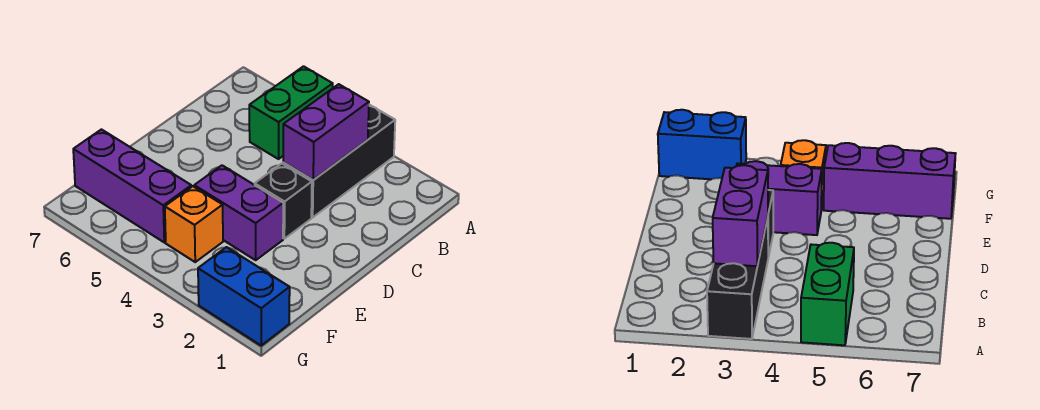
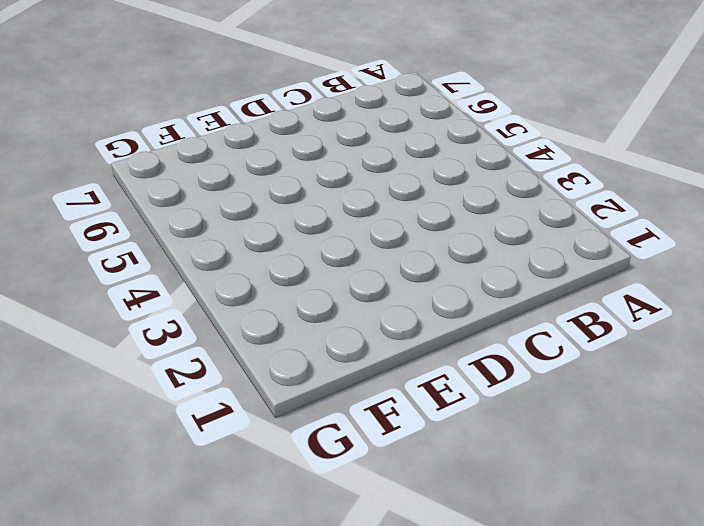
none -> black 1x3 brick [283,105,395,217]
none -> green 1x2 brick [249,66,333,159]

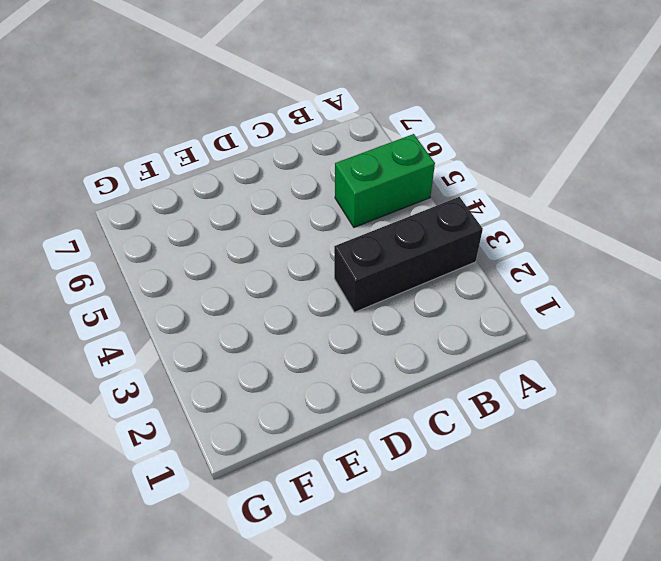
none -> black 1x1 brick [255,164,312,239]
none -> purple 1x2 brick [194,165,283,260]

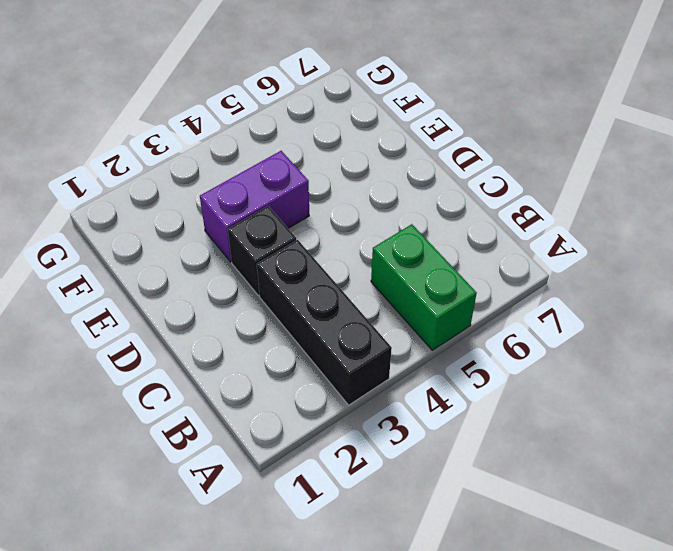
none -> orange 1x1 brick [165,186,223,262]
none -> purple 1x3 brick [73,129,191,242]

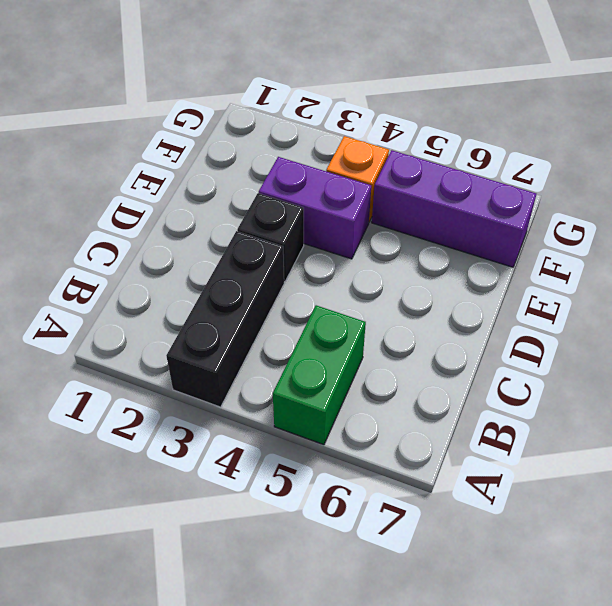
none -> blue 1x2 brick [198,247,290,345]
none -> purple 1x2 brick [283,84,369,180]

